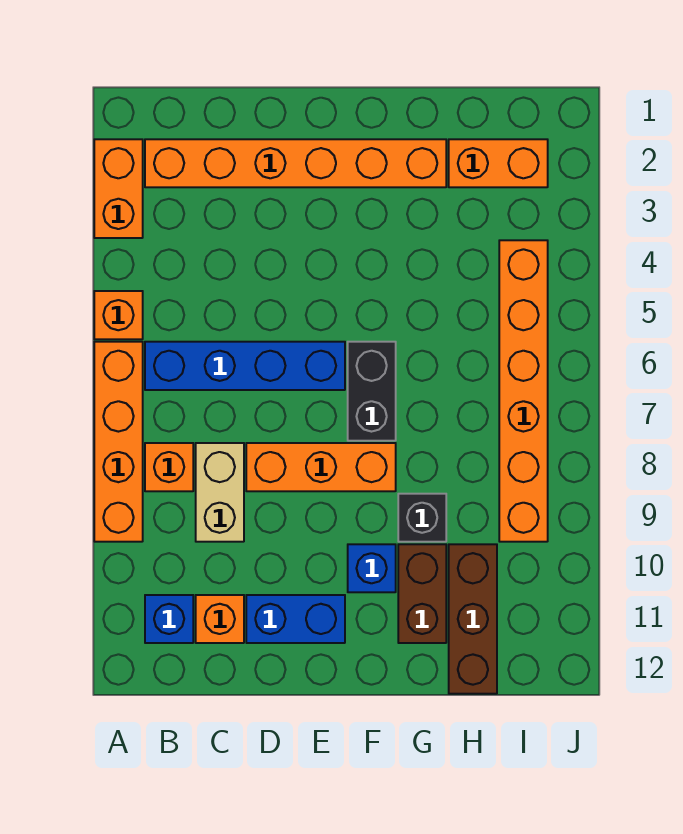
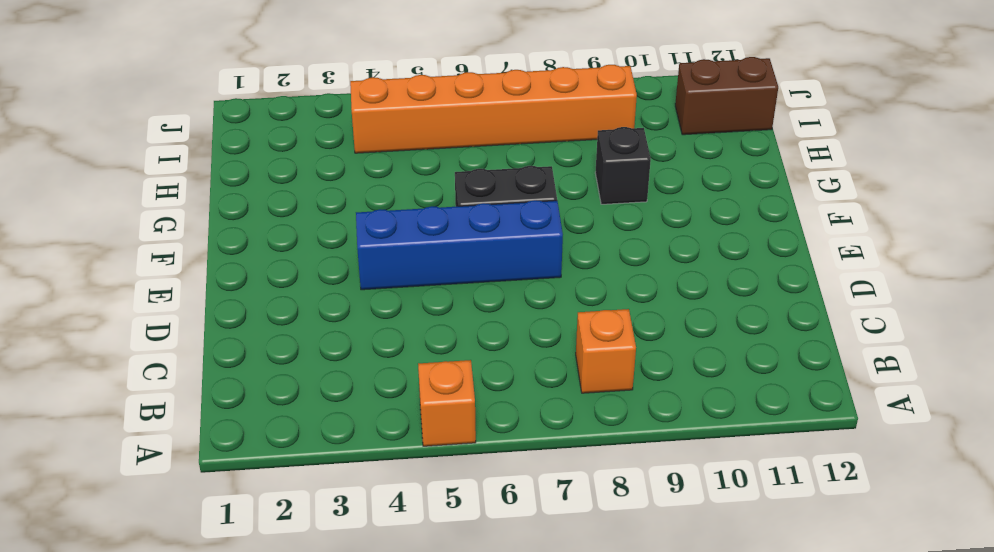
blue 1x4 brick [356,200,563,290] -> blue 1x4 brick turned to [145,342,345,390]
brown 1x2 brick [675,57,778,135] -> brown 1x2 brick moved to [398,544,446,643]
none -> orange 1x2 brick [94,139,143,238]
none -> orange 1x4 brick [94,342,143,542]
none -> orange 1x6 brick [145,139,446,187]

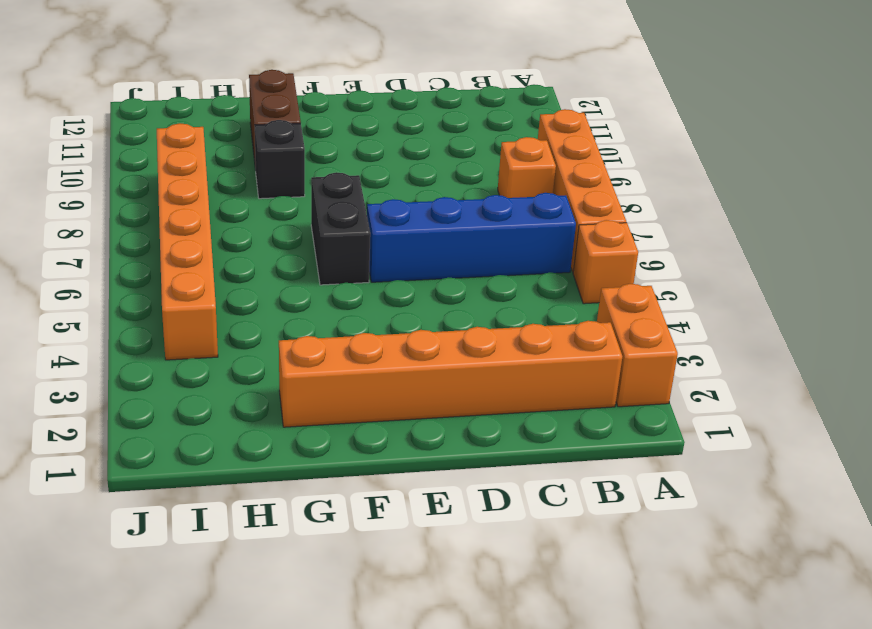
none -> blue 1x1 brick [145,595,193,643]
none -> tan 1x2 brick [196,443,244,542]
none -> orange 1x1 brick [196,595,244,643]

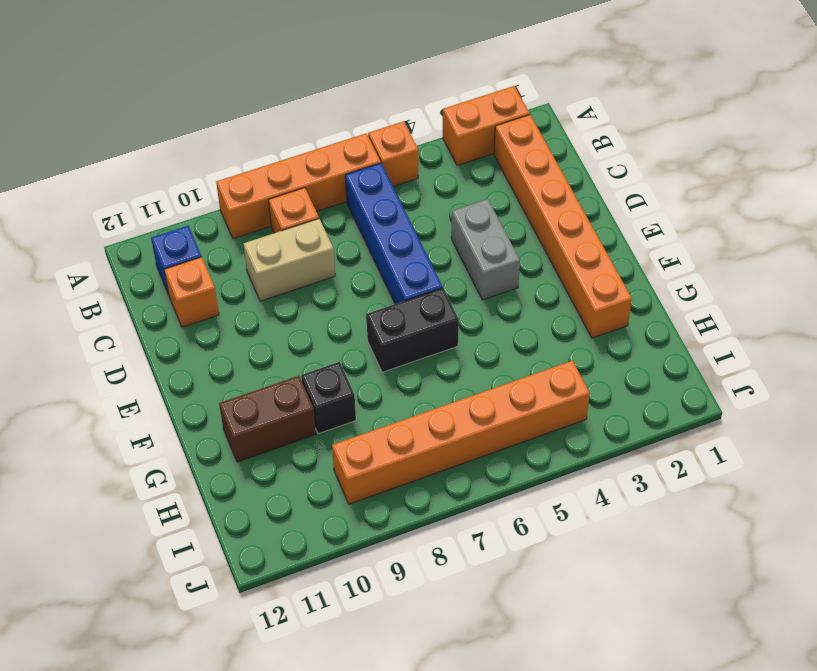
grey 1x2 brick [451,199,520,300] -> none
none -> orange 1x3 brick [246,443,396,491]
none -> blue 1x2 brick [246,595,345,643]
none -> blue 1x1 brick [348,544,396,592]

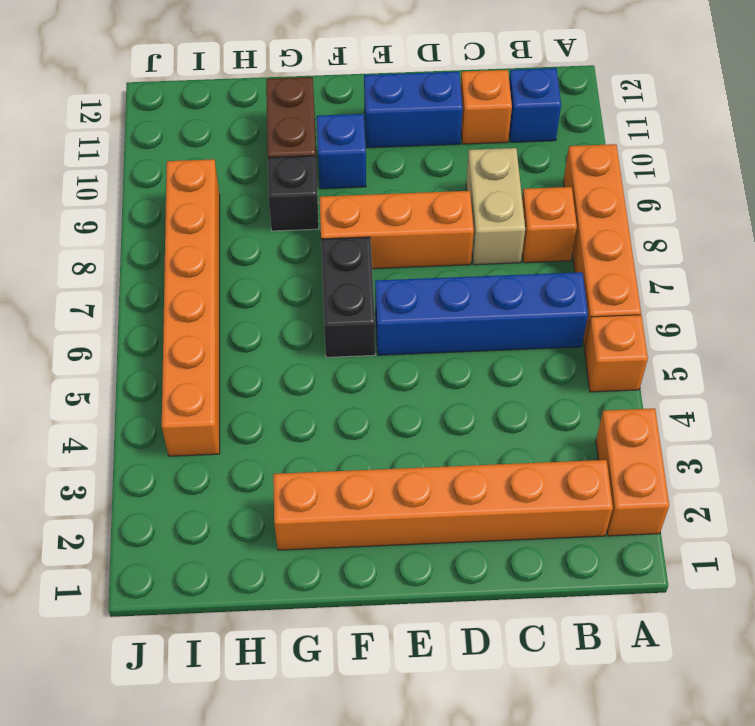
none -> orange 1x2 brick [449,139,548,187]
none -> brown 1x3 brick [449,544,497,694]

